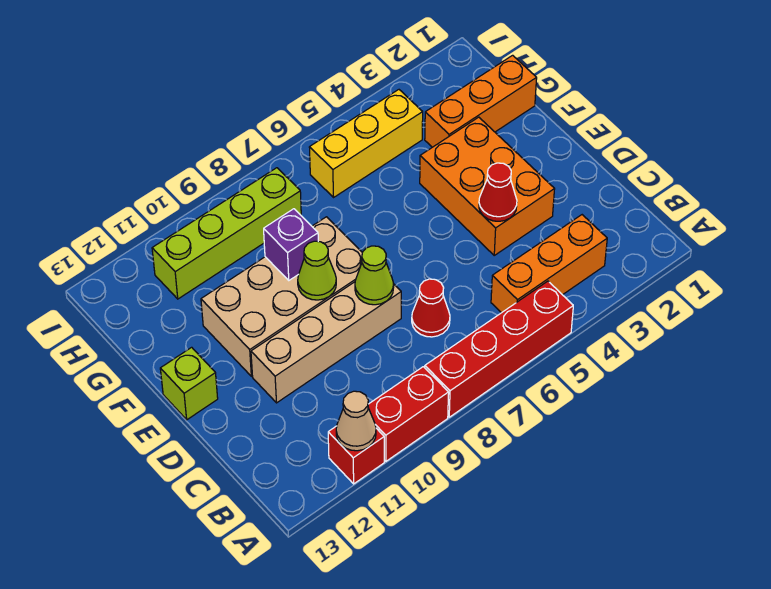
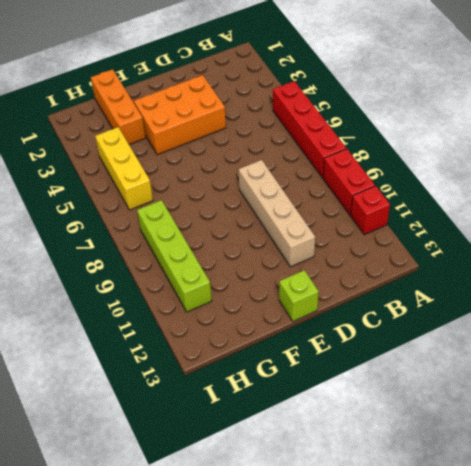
none -> orange 1x3 brick [491,215,607,313]
none -> red 1x1 cone [412,279,450,337]
none -> tan 2x4 brick [201,217,362,376]

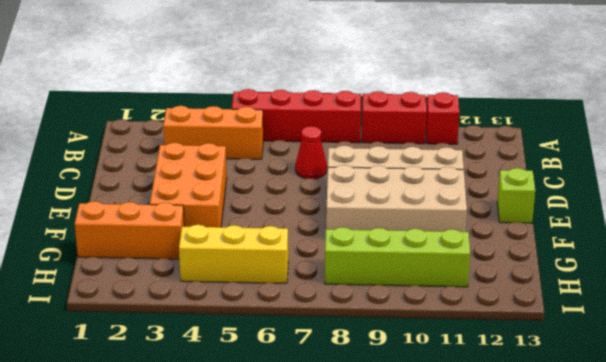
none -> tan 1x1 cone [336,391,376,451]
none -> red 1x1 cone [479,163,517,221]
none -> lime 1x1 cone [355,246,394,305]

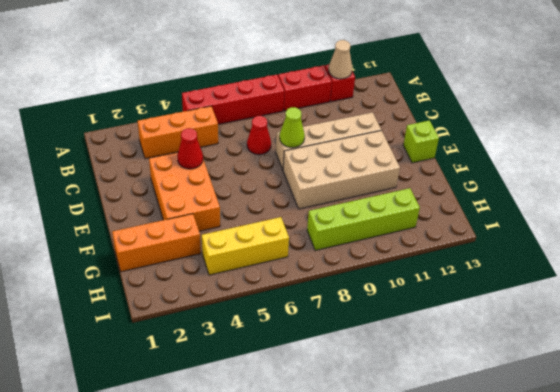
none -> lime 1x1 cone [298,241,336,300]
none -> purple 1x1 brick [264,209,318,280]

